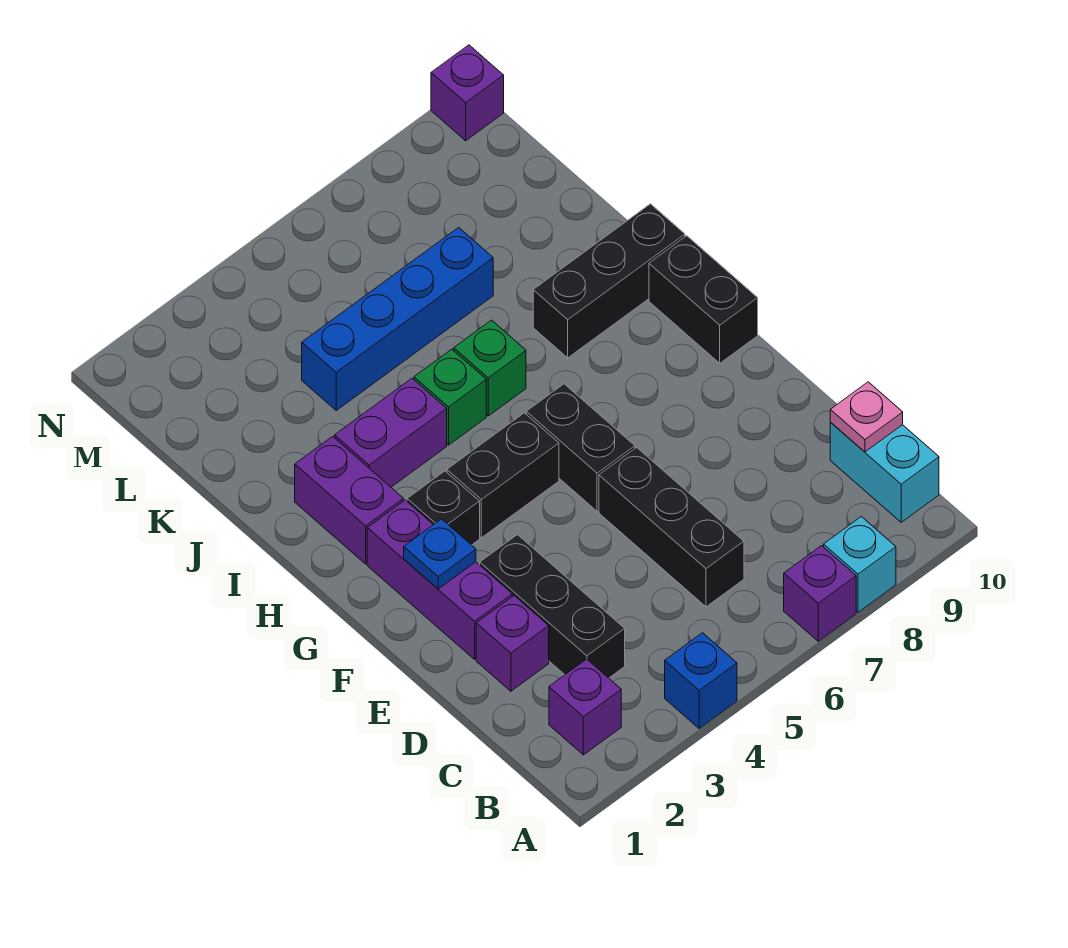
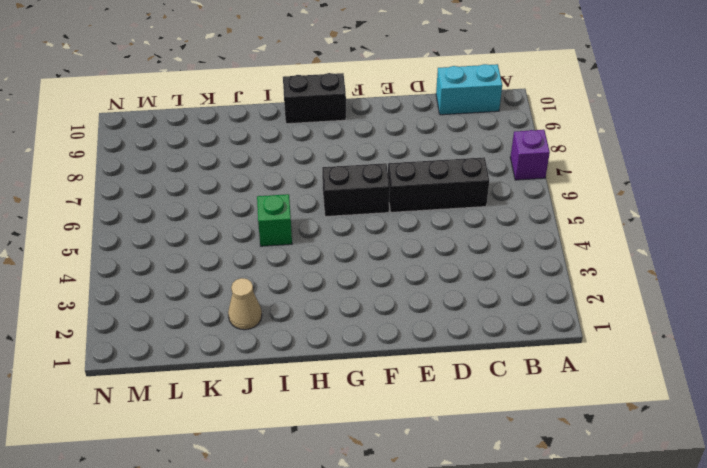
tan 1x1 cone [228,278,262,330] -> none
none -> blue 1x1 brick [665,633,737,728]
none -> cyan 1x1 brick [824,516,896,612]
none -> purple 1x1 brick [549,659,621,755]

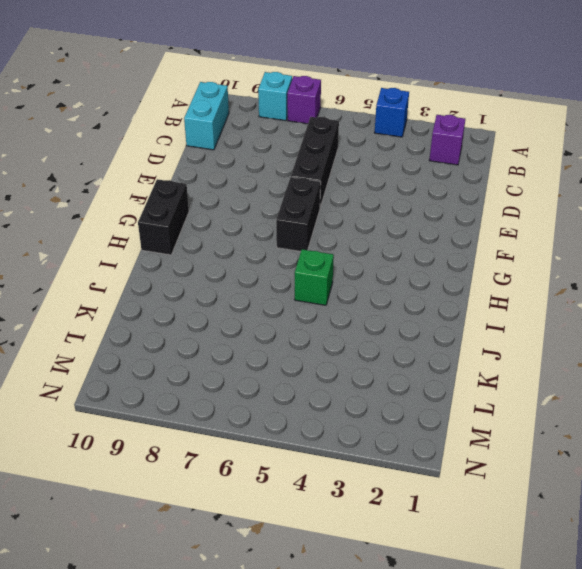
none -> black 1x3 brick [480,535,625,678]
none -> purple 1x1 brick [476,596,549,691]
none -> purple 1x3 brick [367,500,512,659]

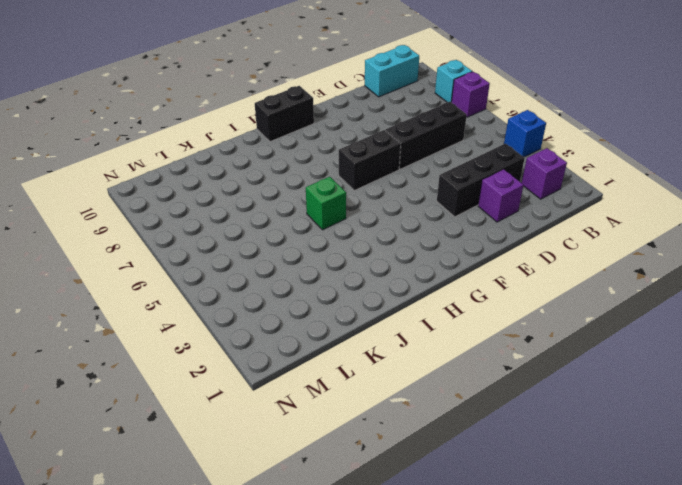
none -> purple 1x3 brick [367,500,512,659]
none -> black 1x1 brick [407,471,480,545]
none -> black 1x2 brick [447,413,559,538]

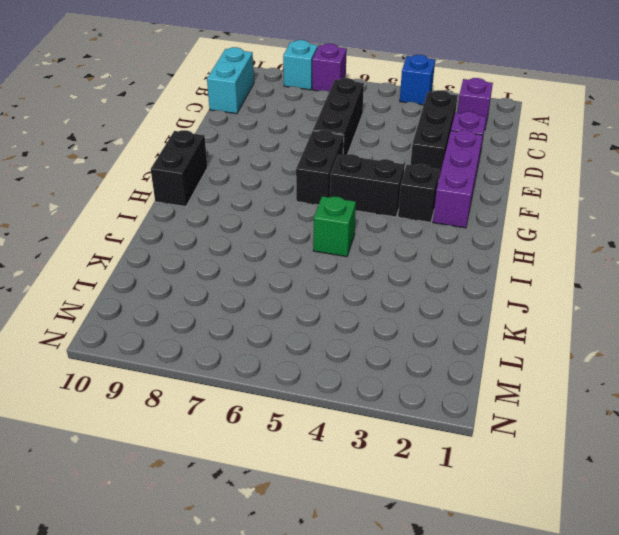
none -> purple 1x2 brick [295,436,403,564]
none -> purple 1x2 brick [335,378,447,487]
none -> green 1x1 brick [454,320,526,416]

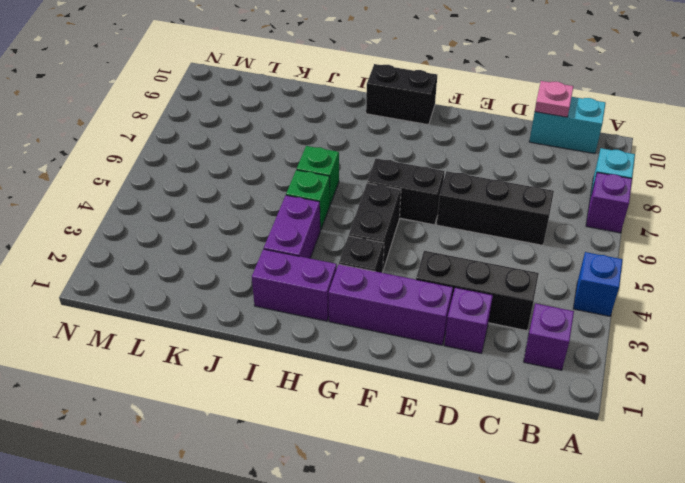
none -> black 1x3 brick [533,204,685,358]
none -> blue 1x4 brick [302,227,493,410]
none -> purple 1x1 brick [431,45,504,141]

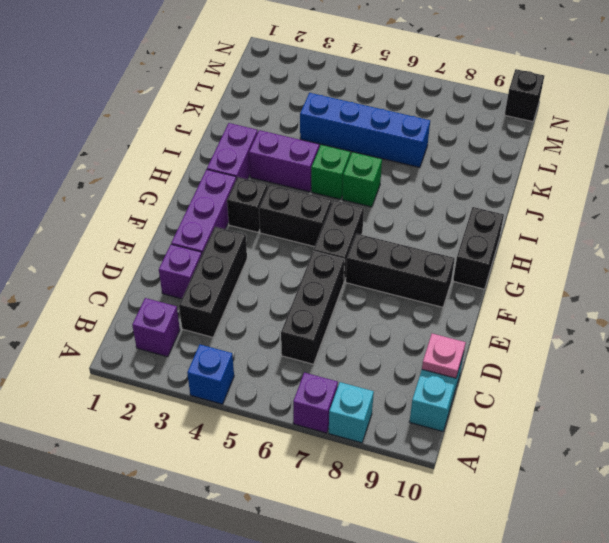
black 1x3 brick [346,234,455,307] -> black 1x3 brick moved to [533,204,685,358]
black 1x1 brick [505,69,544,122] -> purple 1x1 brick [431,45,504,141]
none -> blue 1x1 plate [404,519,476,589]

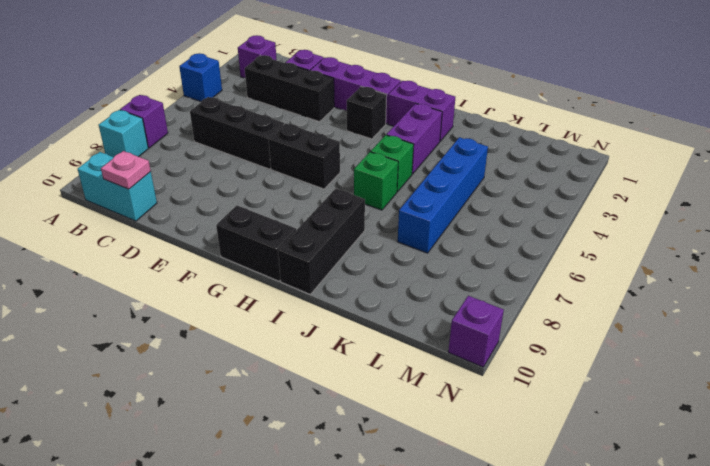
none -> black 1x2 brick [447,413,559,538]
none -> blue 1x1 plate [404,519,476,589]

